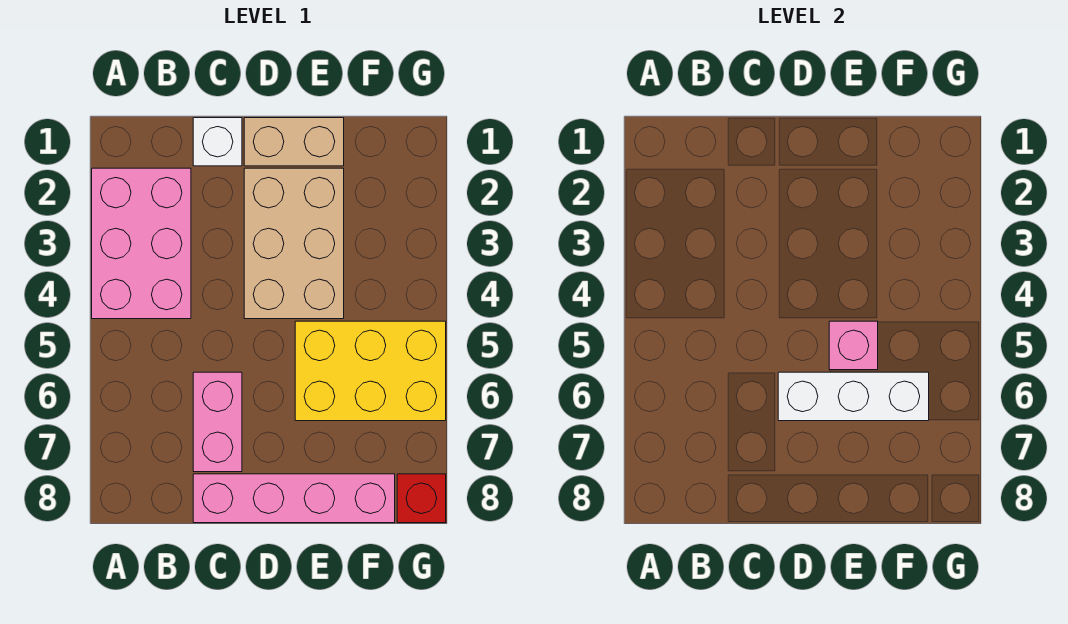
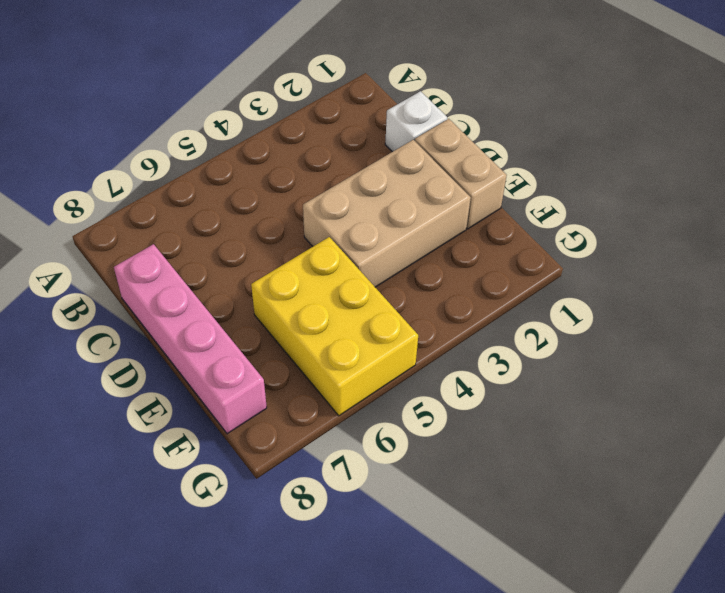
none -> pink 2x3 brick [92,168,191,319]
none -> pink 1x2 brick [193,372,242,472]

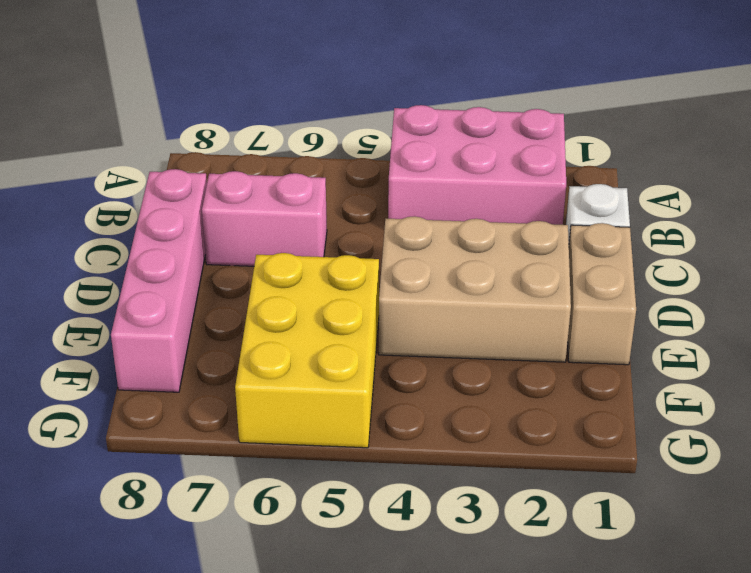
none -> red 1x1 brick [397,474,446,523]
none -> white 1x3 brick [778,372,929,421]

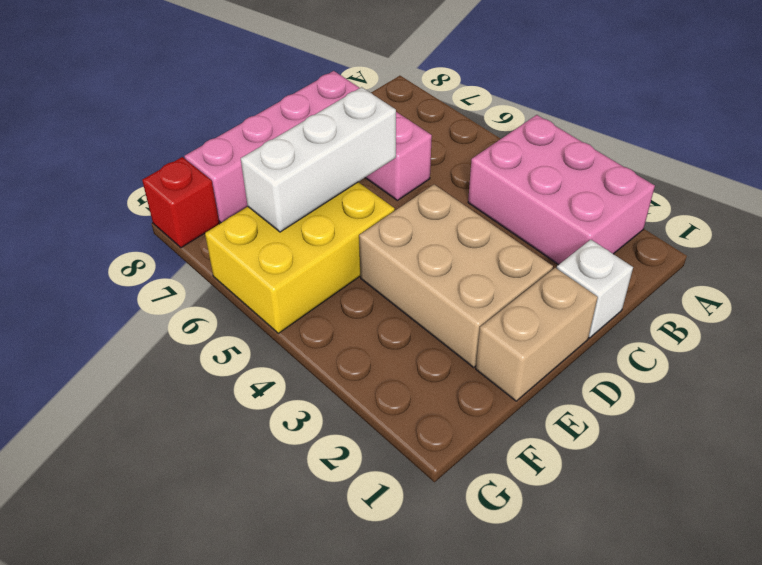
none -> pink 1x1 brick [829,321,878,370]

